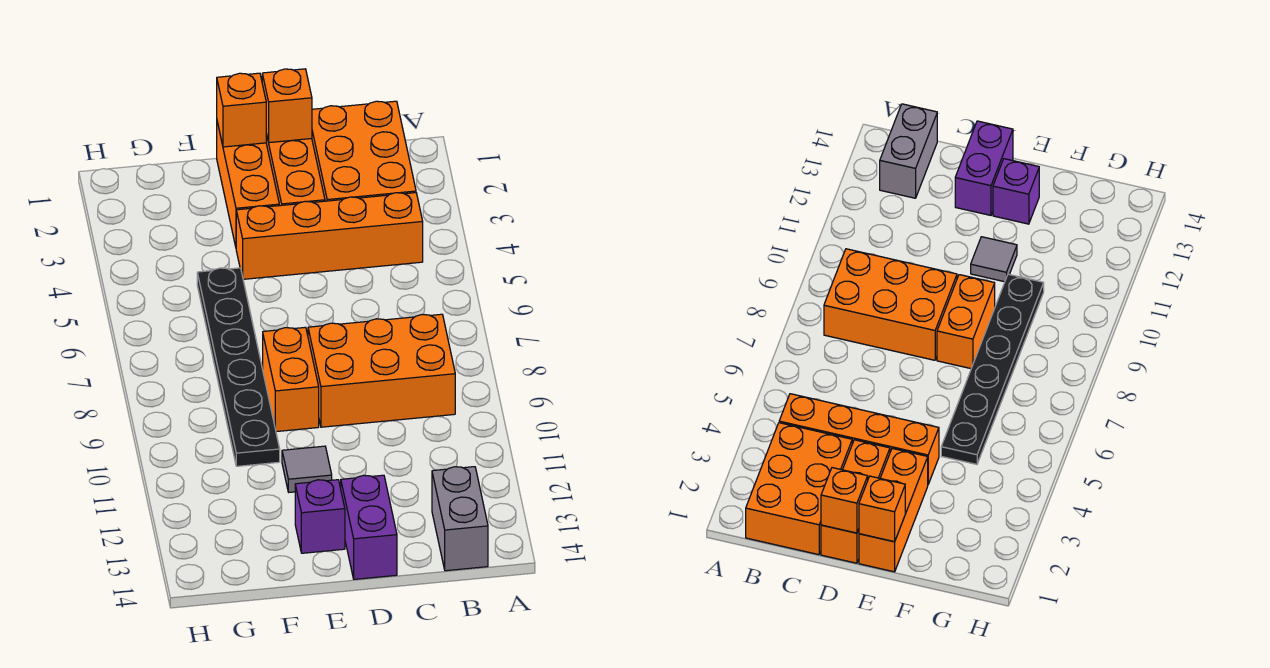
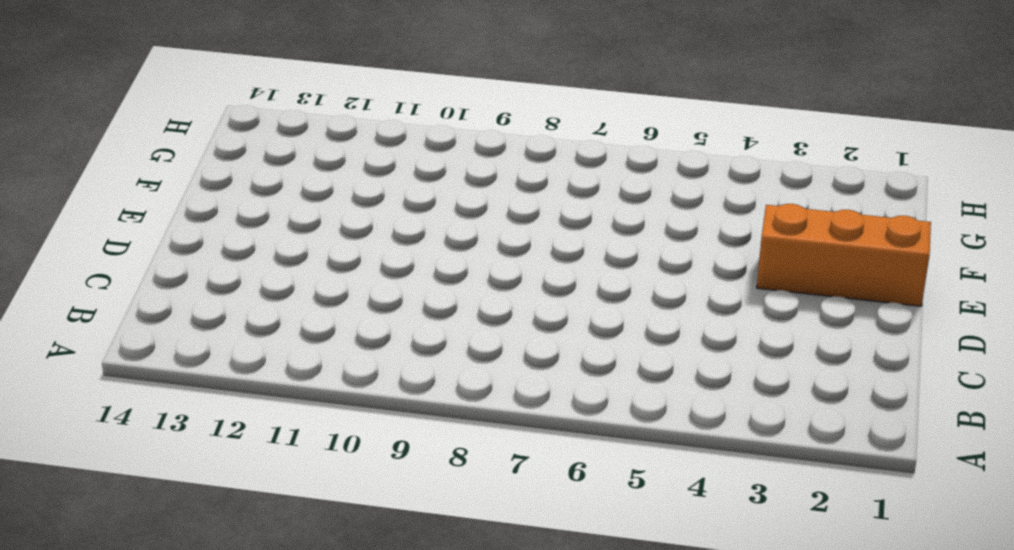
none -> orange 2x3 brick [312,101,416,201]
none -> orange 1x4 brick [236,193,423,279]
none -> orange 2x3 brick [308,314,455,427]

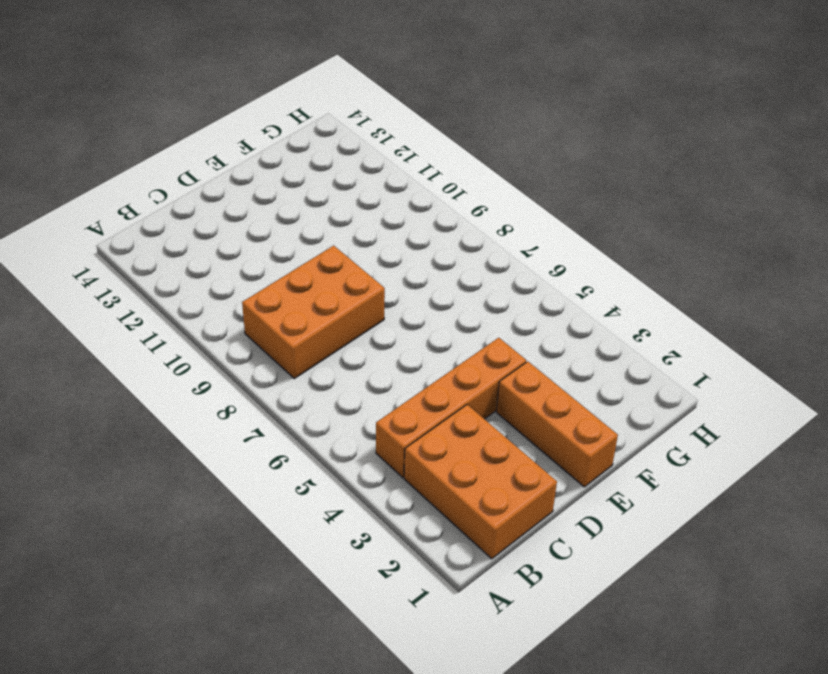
none -> grey 1x2 brick [432,467,488,571]
none -> orange 1x3 brick [266,134,325,206]
none -> purple 1x2 brick [341,475,397,579]

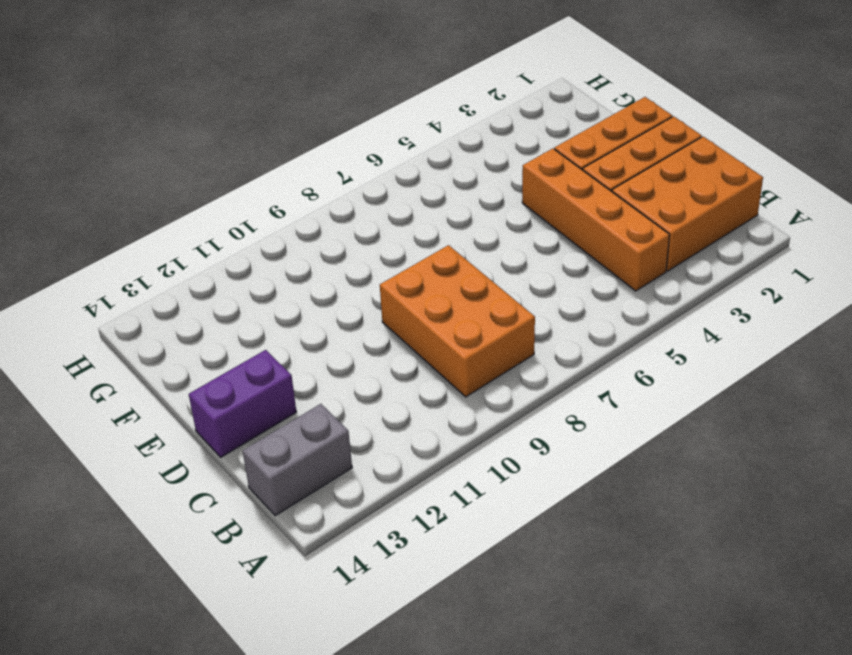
none -> orange 1x2 brick [263,327,319,432]
none -> grey 1x1 tile [282,446,332,492]
none -> purple 1x1 brick [295,480,345,553]

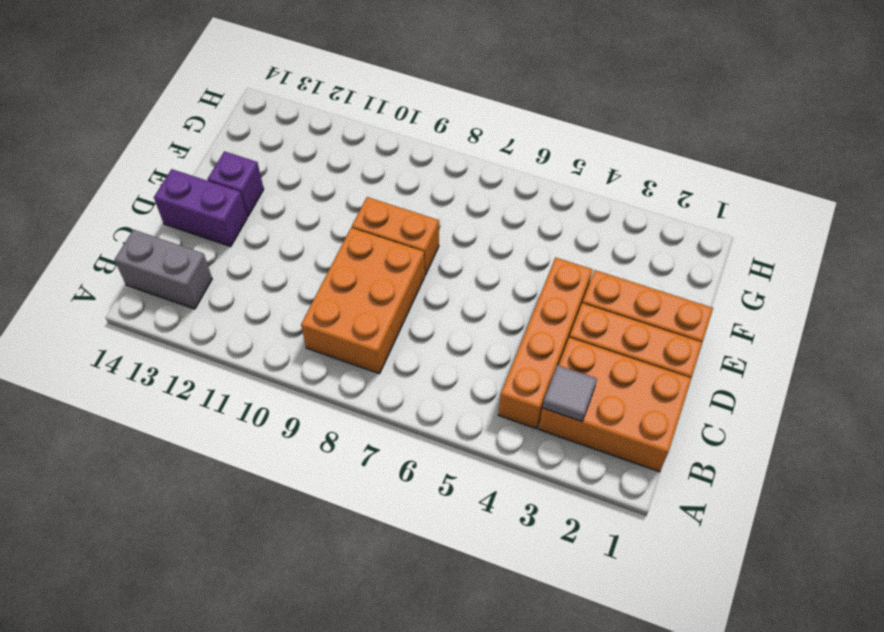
grey 1x1 tile [542,365,597,422] -> grey 1x1 tile moved to [282,446,332,492]
none -> black 1x6 plate [197,268,280,466]
none -> orange 1x1 brick [262,69,312,143]
none -> orange 1x1 brick [217,73,266,147]

